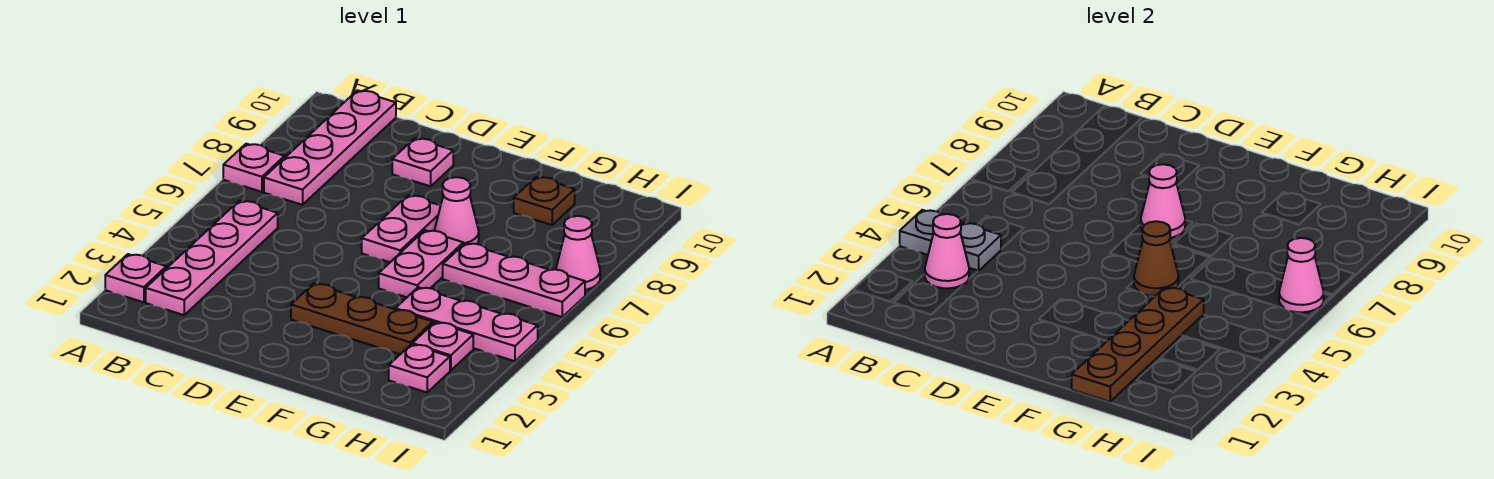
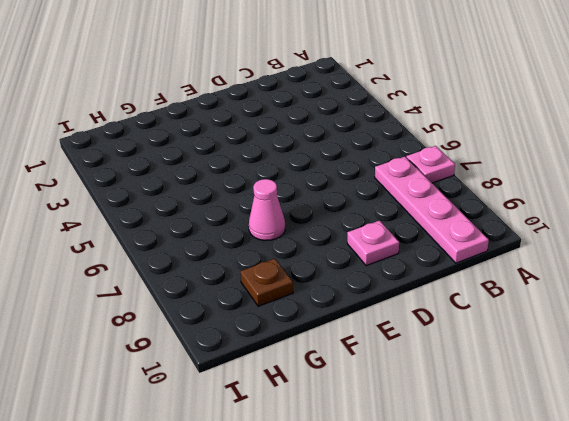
none -> pink 1x1 plate [105,254,166,302]
none -> pink 1x4 plate [146,201,278,315]
none -> brown 1x3 plate [291,284,433,354]

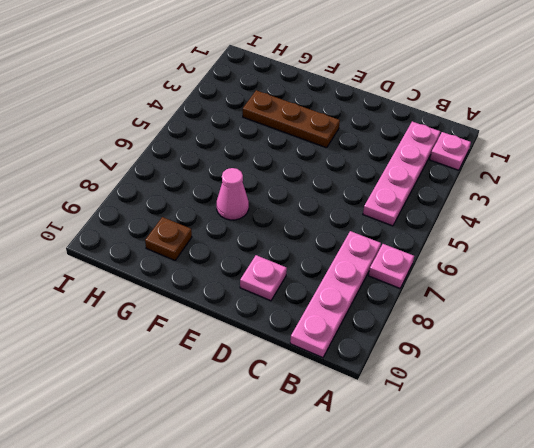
none -> pink 1x2 plate [362,195,441,262]
none -> pink 1x2 plate [379,230,463,297]
none -> pink 1x3 plate [396,287,538,361]

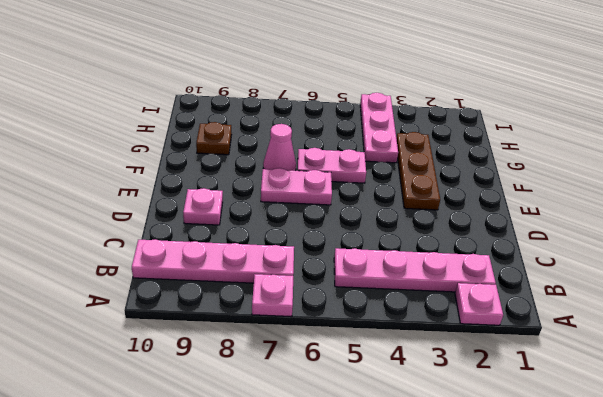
none -> pink 1x3 plate [443,243,585,317]
none -> pink 1x1 plate [389,344,450,392]
none -> pink 1x1 plate [412,322,473,370]

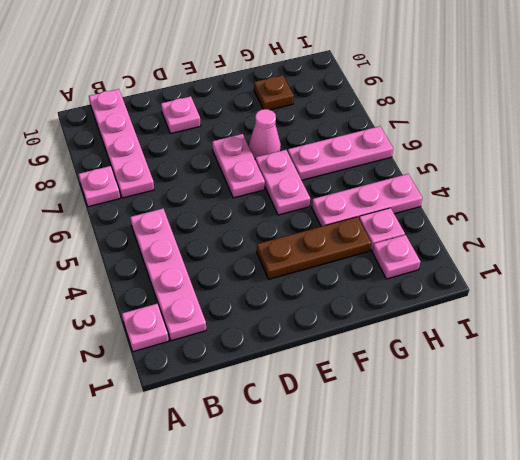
none -> pink 1x1 cone [556,216,600,290]
none -> grey 1x2 plate [900,210,1001,271]
none -> pink 1x1 cone [925,214,969,288]

